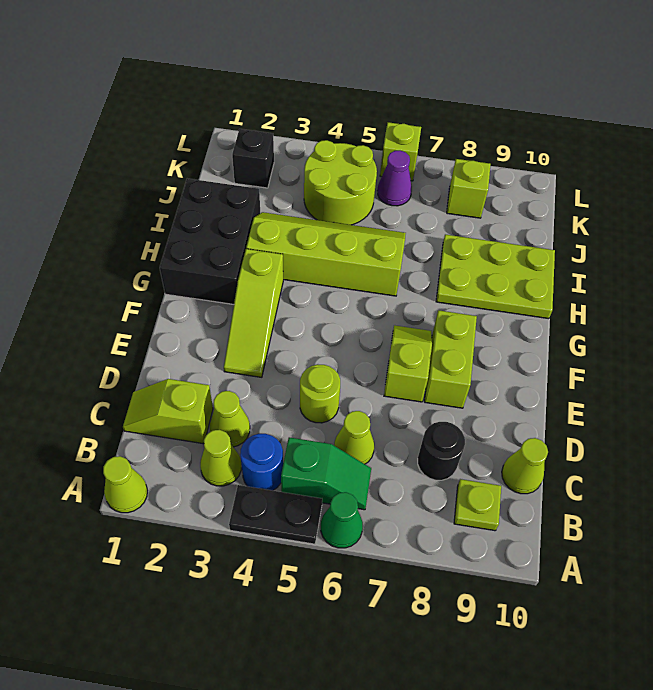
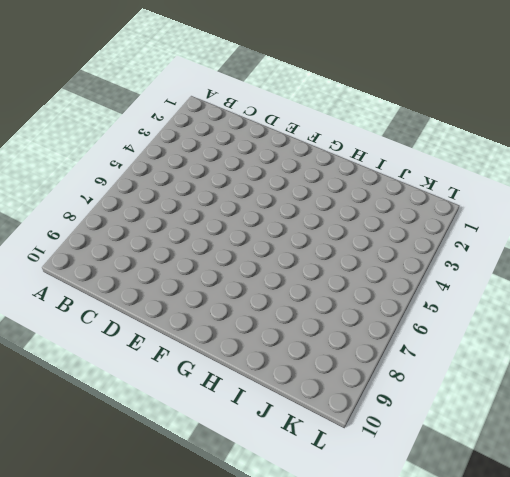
none -> lime 1x1 cone [103,456,147,513]
none -> black 1x2 plate [229,485,322,544]
none -> green 1x1 cone [321,492,363,548]

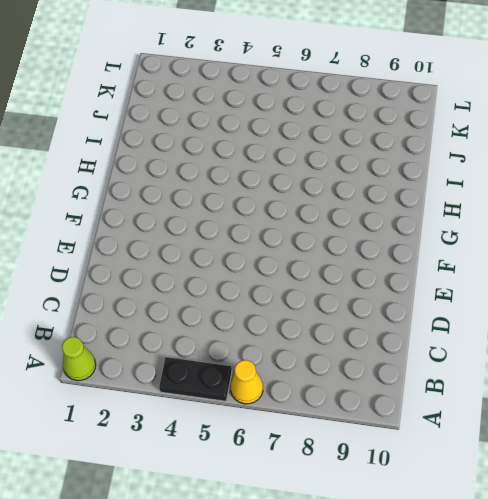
yellow 1x1 cone [230,360,263,404] -> green 1x1 cone [321,492,363,548]
none -> lime 1x1 cone [200,430,241,486]
none -> blue 1x1 round brick [240,434,283,491]
none -> green 1x2 slope [281,437,371,510]

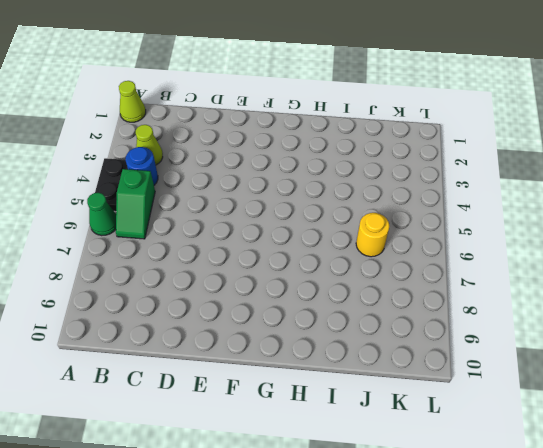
yellow 1x1 round brick [356,213,389,257] -> none
none -> lime 1x1 plate [454,479,501,531]
none -> lime 1x2 slope [123,379,213,444]
none -> lime 1x1 cone [210,391,250,447]

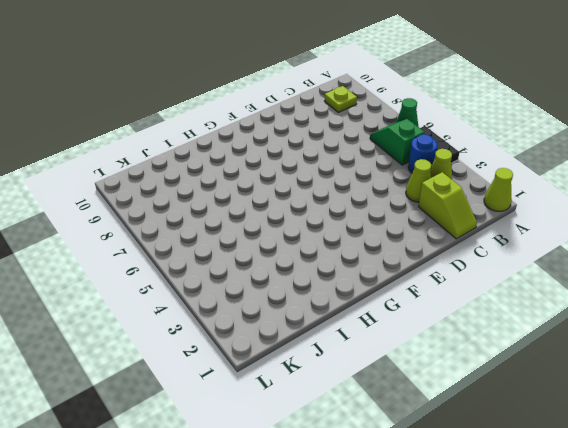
none -> lime 1x1 cone [334,411,374,464]
none -> black 1x1 round brick [418,422,465,480]
none -> lime 1x1 cone [502,438,548,494]

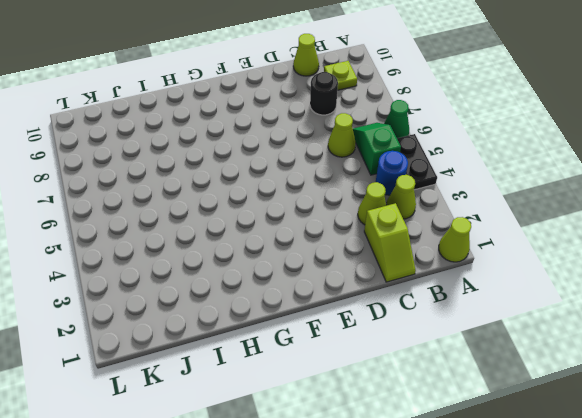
none -> lime 1x1 round brick [300,364,340,423]
none -> lime 1x3 slope [224,249,283,377]
none -> lime 1x2 slope [384,325,432,402]

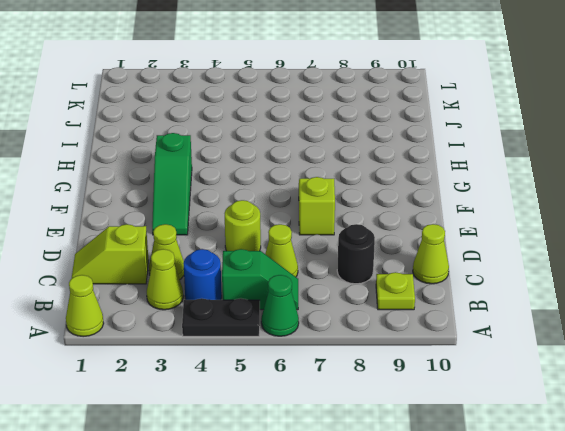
green 1x3 slope [152,133,192,235] -> lime 1x3 slope [224,249,283,377]
none -> lime 1x2 brick [424,310,477,408]
none -> black 2x3 brick [160,179,260,304]
none -> lime 2x4 slope [246,212,406,296]

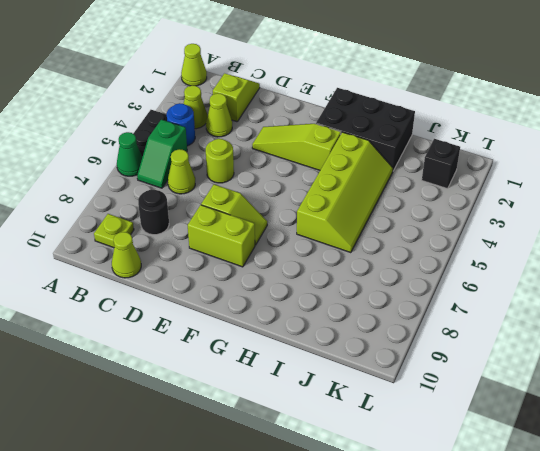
none -> lime 2x3 plate [436,234,555,319]
none -> lime 2x2 round brick [304,140,377,225]
none -> purple 1x1 cone [377,151,412,206]

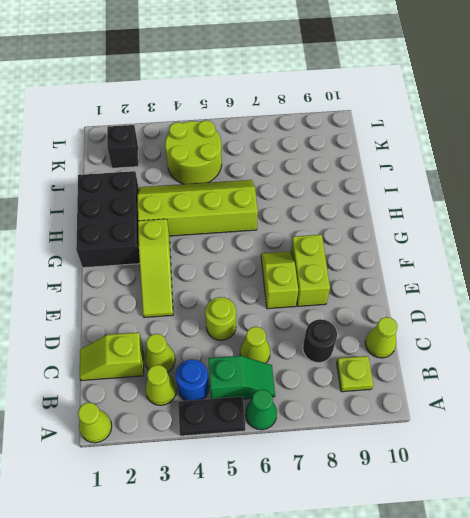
none -> lime 2x3 plate [436,234,555,319]
none -> purple 1x1 cone [377,151,412,206]
none -> lime 1x1 brick [447,159,491,218]

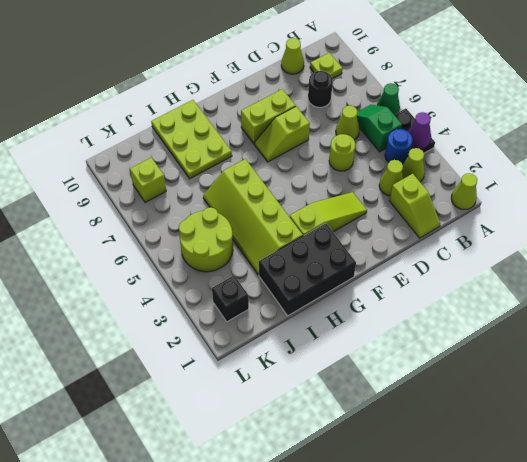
purple 1x1 cone [408,112,431,149] -> purple 1x1 cone moved to [377,151,412,206]
none -> lime 1x1 brick [380,122,421,181]

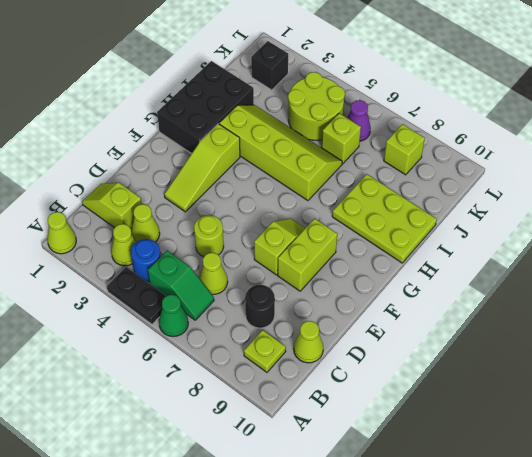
lime 1x1 brick [322,113,361,164] -> lime 1x1 brick moved to [380,122,421,181]

